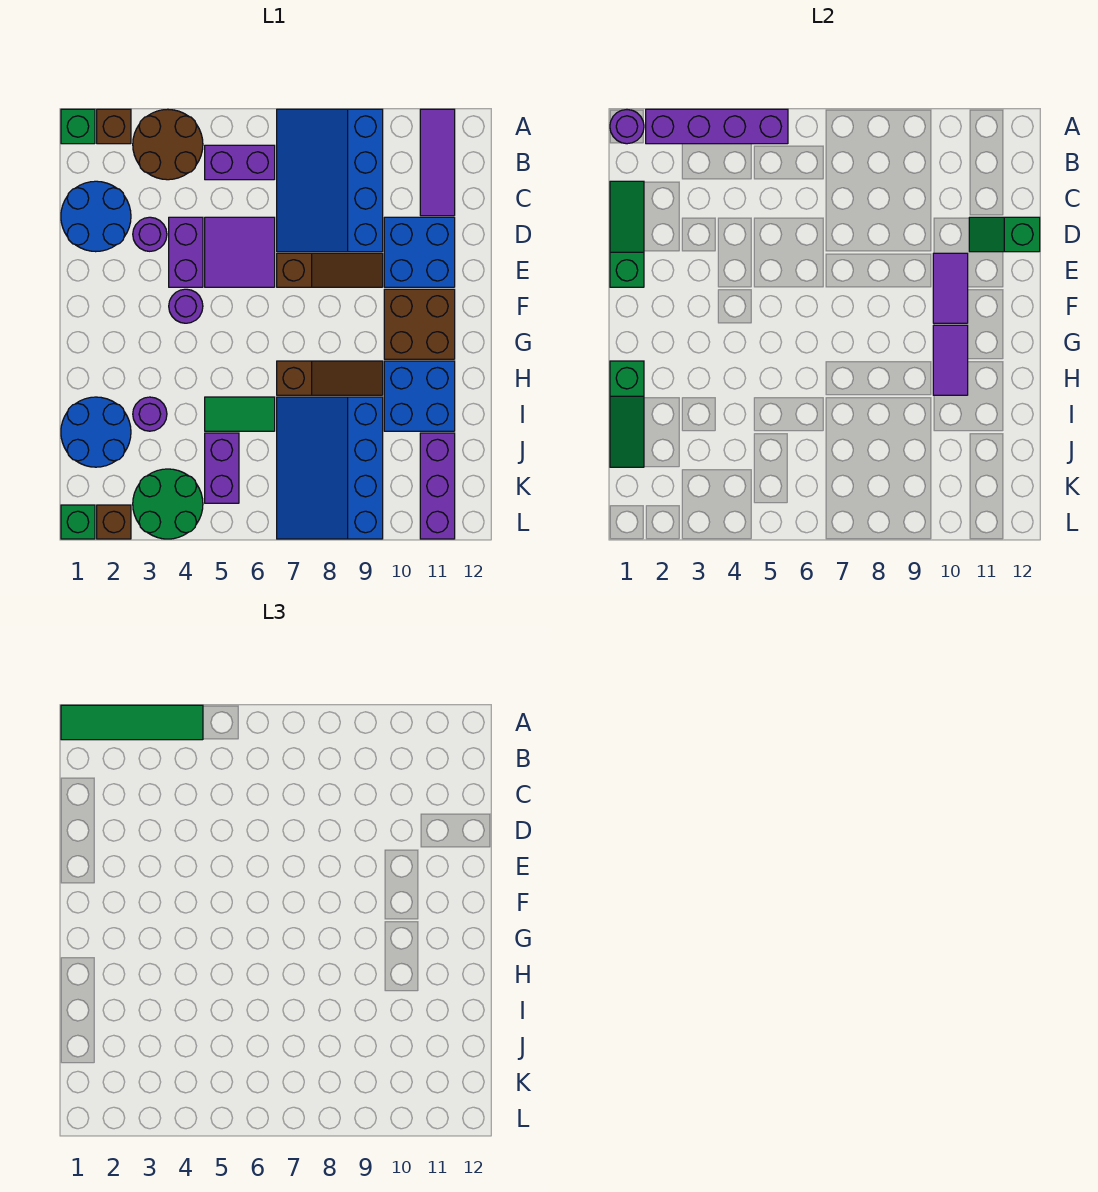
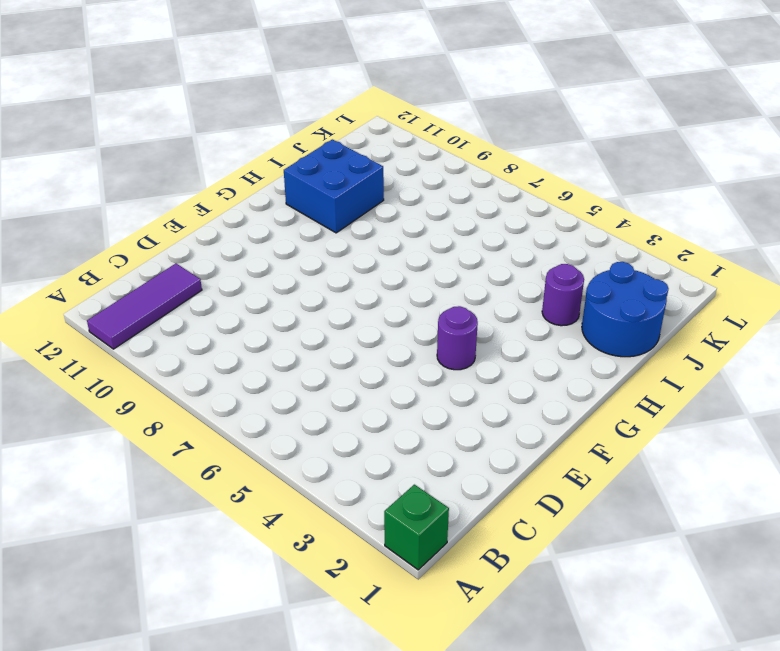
none -> brown 1x1 brick [97,109,131,144]
none -> brown 2x2 round brick [133,109,203,180]
none -> blue 3x4 slope [277,109,383,252]
none -> purple 1x2 brick [205,145,275,180]

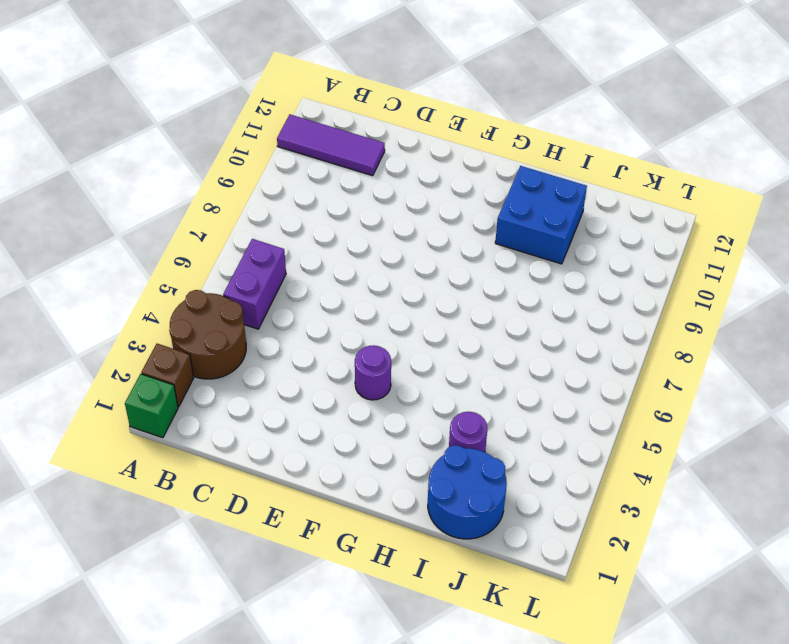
none -> blue 3x4 slope [277,109,383,252]
none -> blue 2x2 round brick [61,181,131,252]
none -> purple 1x1 round brick [133,217,167,251]
none -> purple 1x2 brick [169,217,203,287]

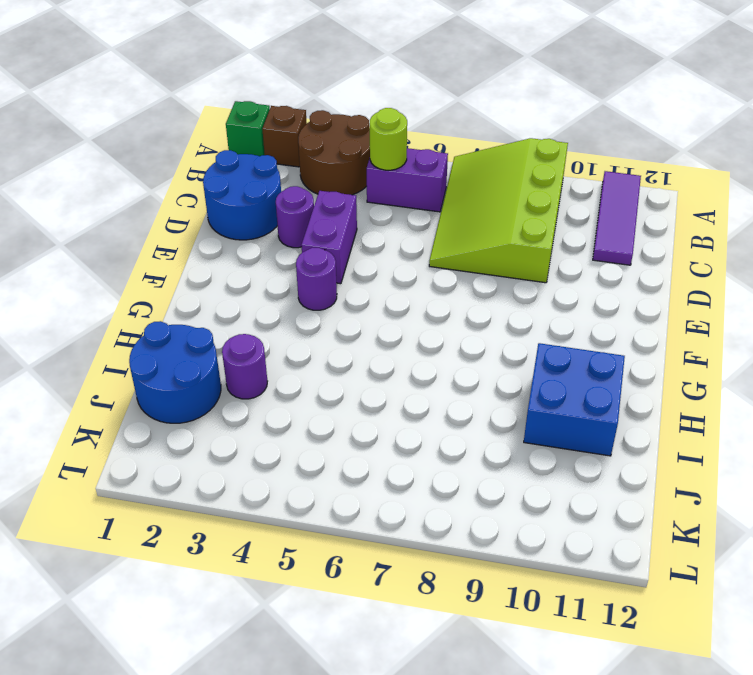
lime 3x4 slope [429,138,568,283] -> blue 3x4 slope [277,109,383,252]
lime 1x1 round brick [369,108,407,170] -> none
none -> purple 2x2 tile [205,217,275,287]
none -> blue 2x2 brick [384,217,455,287]
none -> brown 1x3 slope [277,253,383,287]
none -> brown 2x2 brick [384,289,455,359]

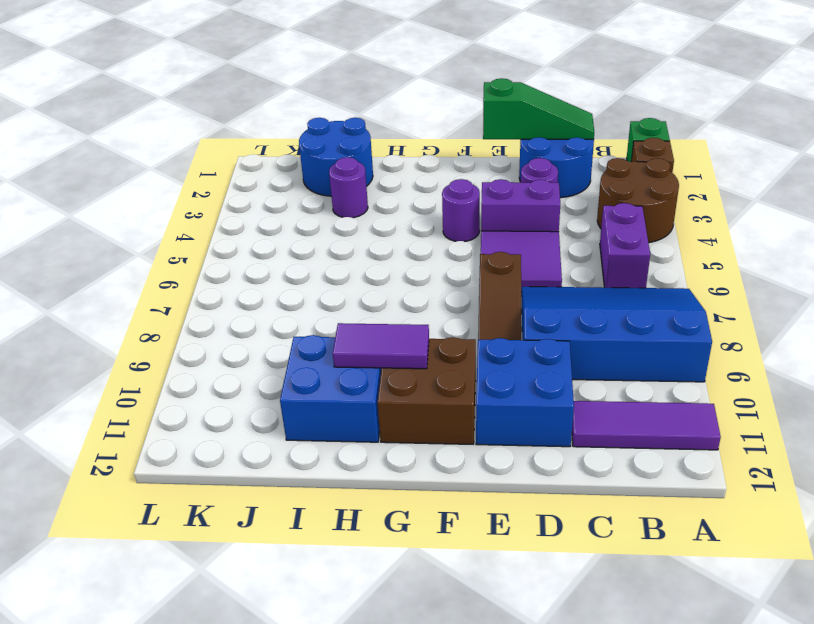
none -> brown 1x3 slope [277,361,383,395]
none -> green 1x2 tile [205,397,275,431]
none -> blue 3x4 slope [277,397,383,539]
none -> purple 1x2 brick [205,433,239,503]

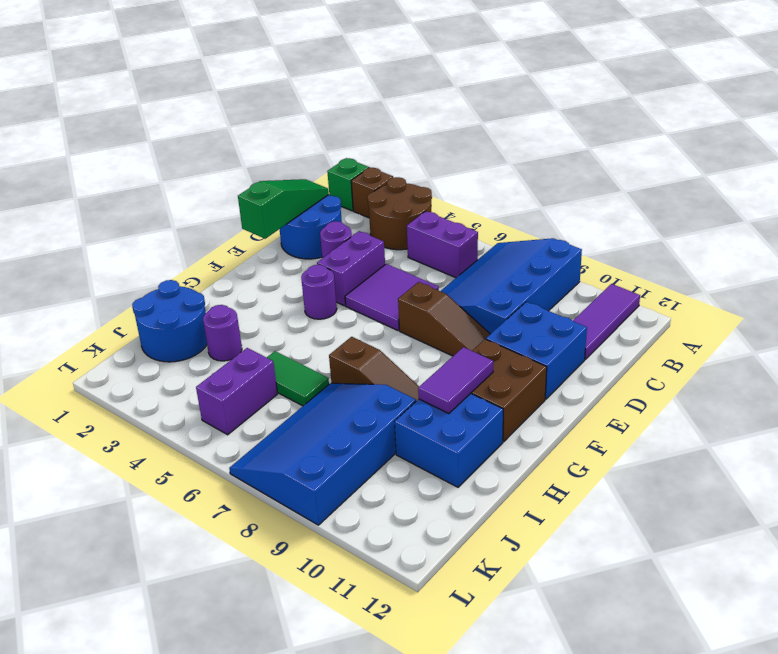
none -> purple 1x3 brick [420,433,455,539]
none -> green 2x2 round brick [133,469,203,539]
none -> green 1x1 brick [61,505,95,539]
none -> brown 1x1 brick [97,505,131,539]

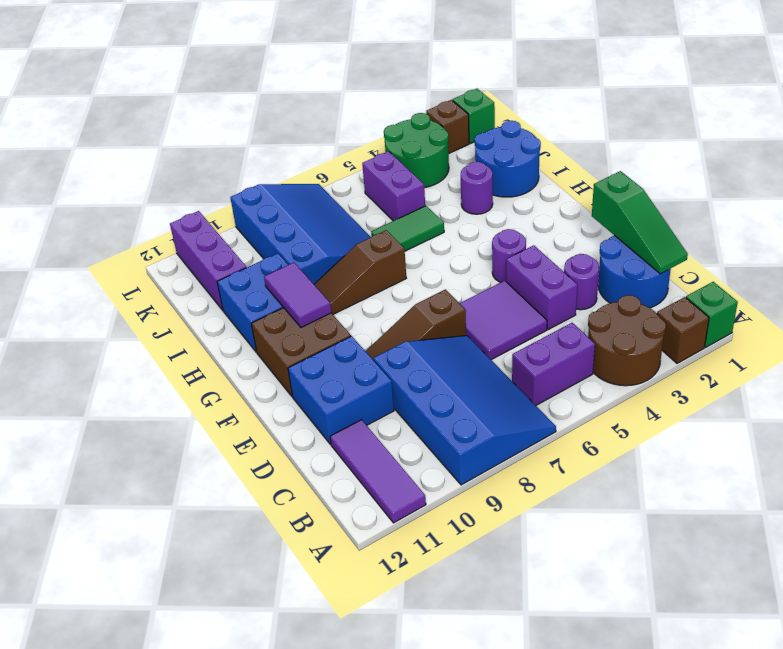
none -> purple 1x1 round brick [610,110,644,144]
none -> purple 1x4 brick [646,109,788,144]
none -> green 1x2 slope [969,217,1040,252]
none -> purple 1x2 tile [933,253,968,323]

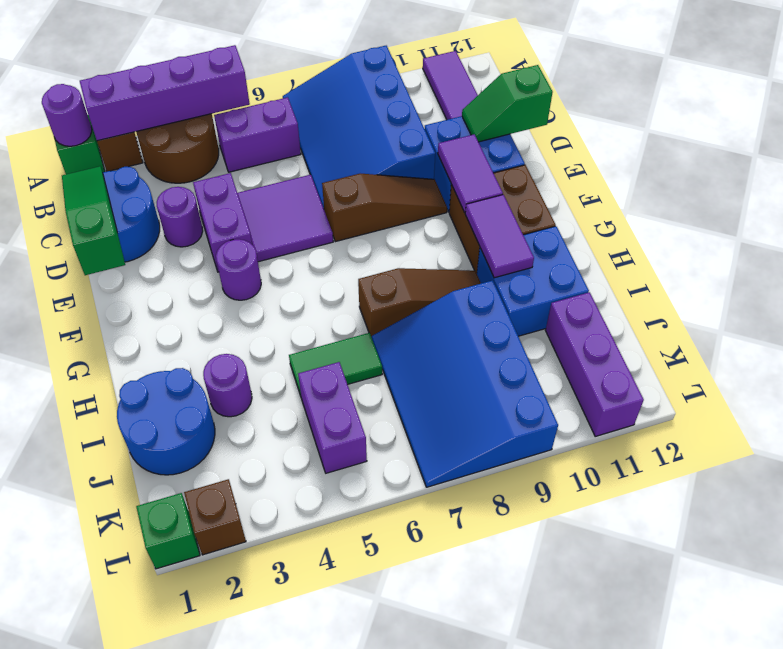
none -> green 2x2 round brick [133,469,203,539]
none -> green 1x3 slope [610,361,644,467]
none -> green 1x4 tile [61,705,203,740]

